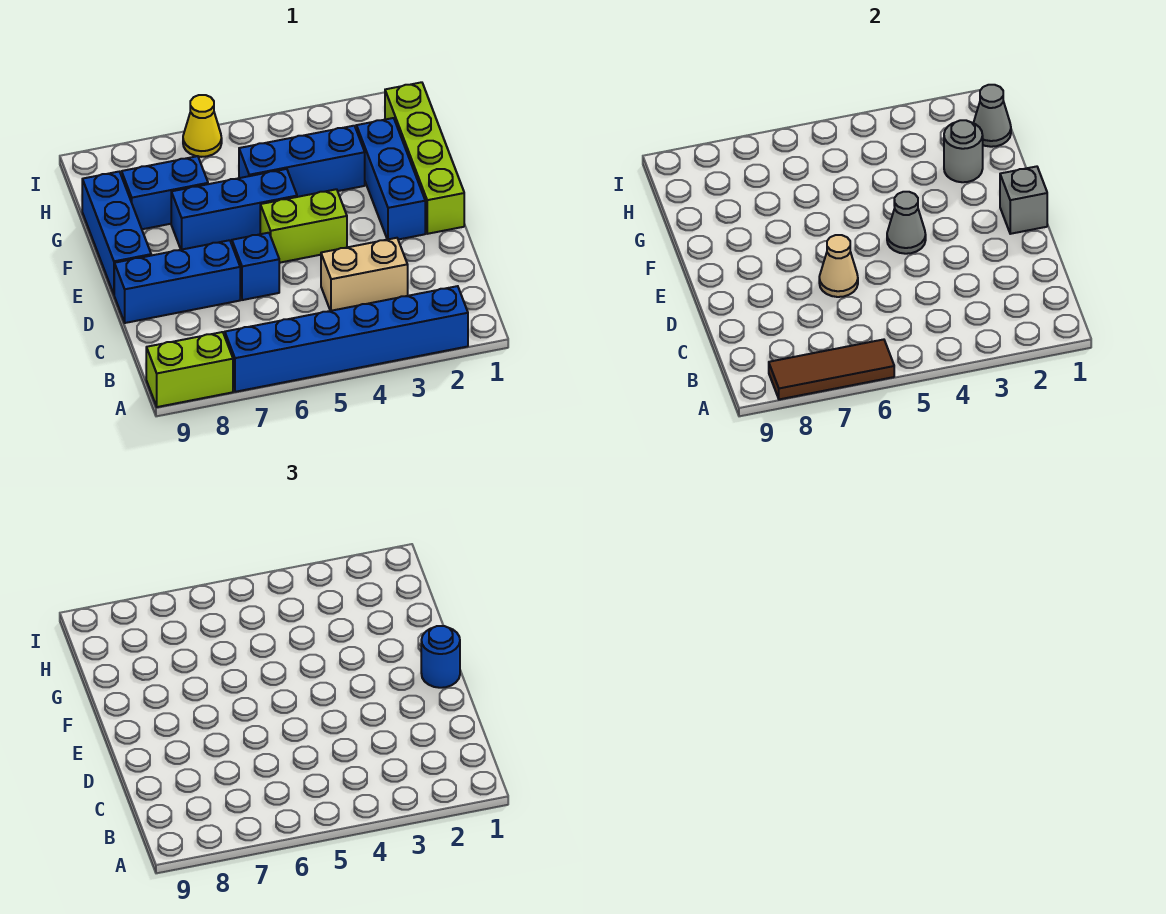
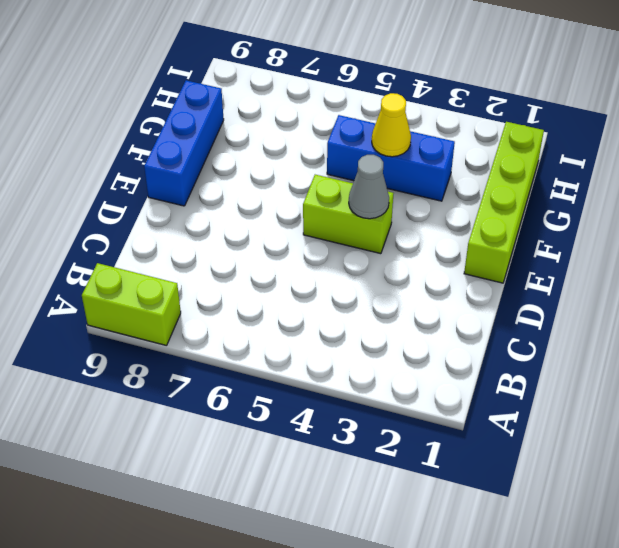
yellow 1x1 cone [372,93,411,157] -> yellow 1x1 cone moved to [183,95,222,157]
none -> blue 1x6 brick [225,286,468,392]
none -> tan 1x2 brick [321,238,408,311]
none -> blue 1x1 brick [232,233,279,300]

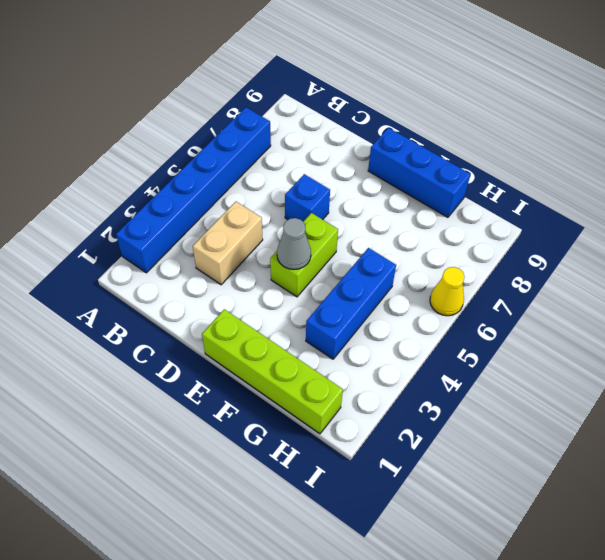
none -> lime 1x2 brick [146,332,233,407]
none -> blue 1x3 brick [114,240,240,323]
none -> blue 1x3 brick [356,118,425,240]

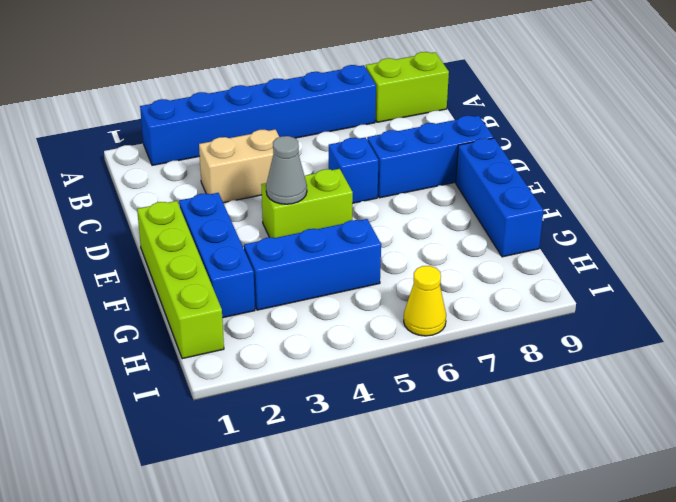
none -> blue 1x3 brick [171,169,297,250]
none -> blue 1x2 brick [122,156,208,229]
none -> brown 1x3 tile [769,339,894,399]

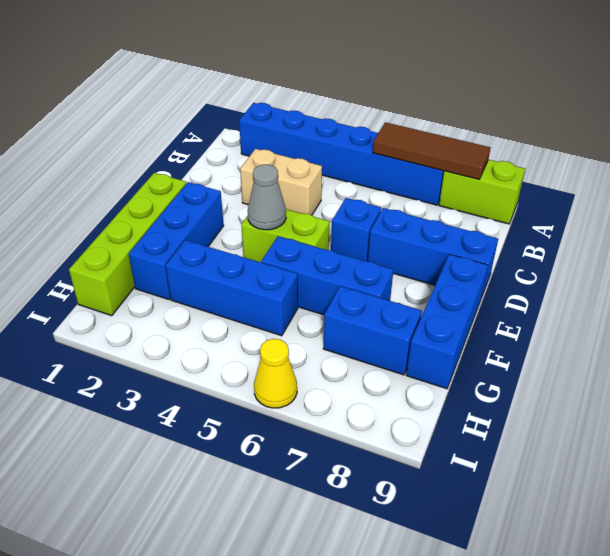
none -> tan 1x1 cone [819,235,858,297]
none -> grey 1x1 brick [1000,166,1047,234]
none -> grey 1x1 round brick [944,120,983,182]

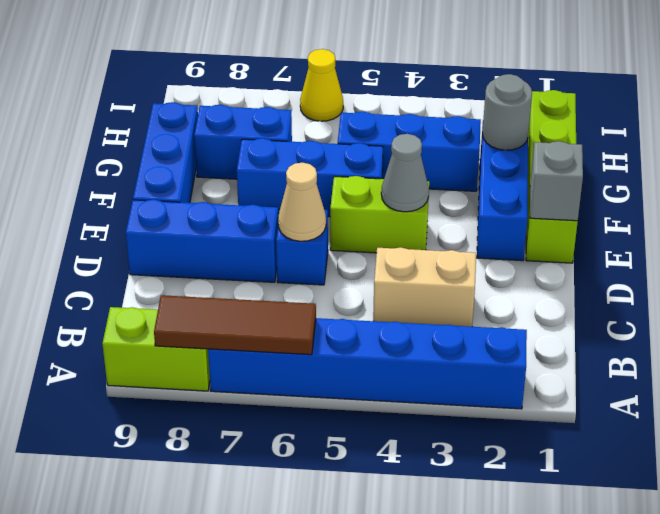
none -> grey 1x1 cone [974,85,1011,147]
none -> blue 1x1 round brick [421,626,460,688]

